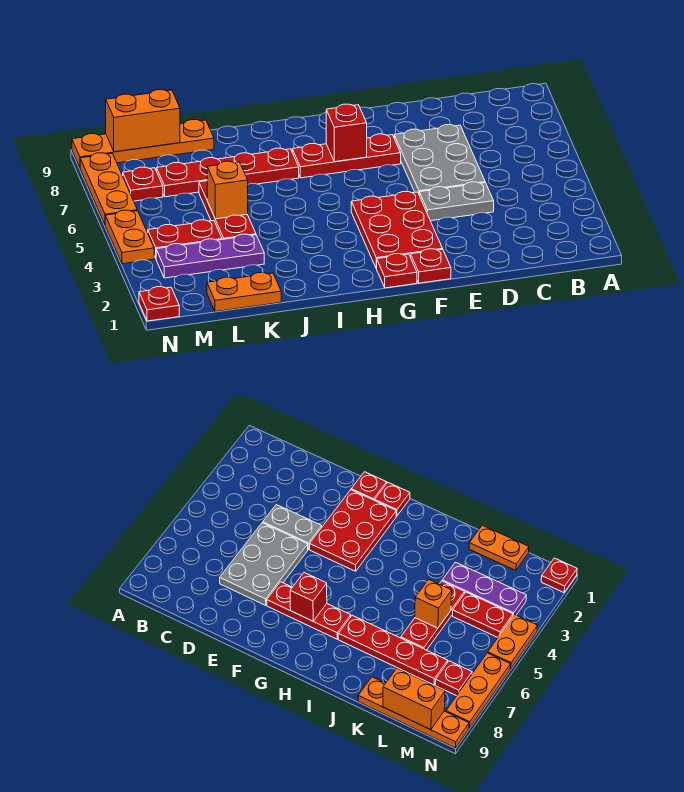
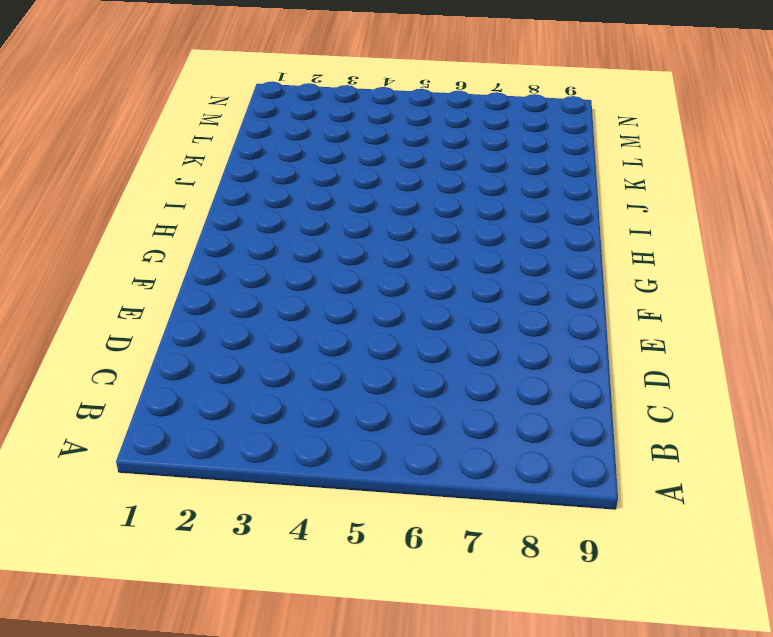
none -> grey 1x2 plate [419,182,494,221]
none -> grey 2x3 plate [394,125,485,194]
none -> red 1x1 plate [411,249,451,283]

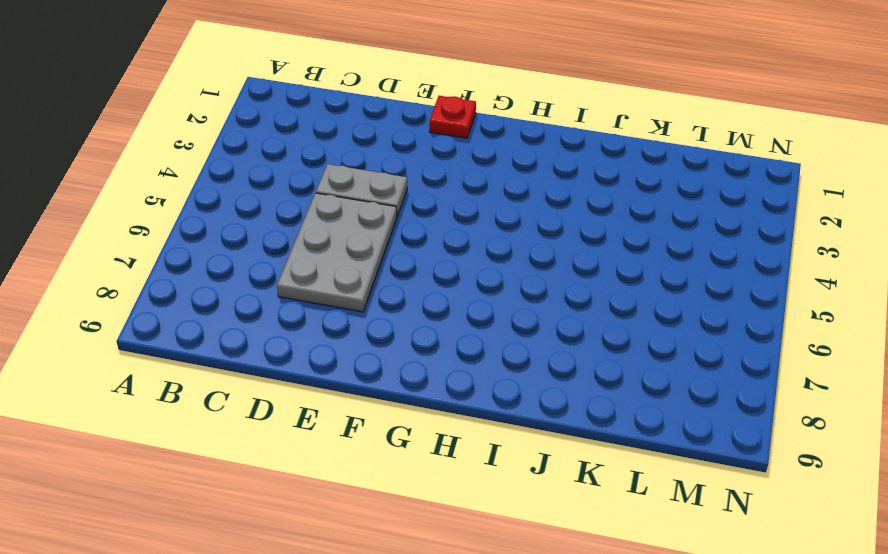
none -> red 2x3 plate [351,192,442,269]
none -> red 1x3 plate [292,134,401,178]
none -> red 1x1 plate [377,254,417,288]

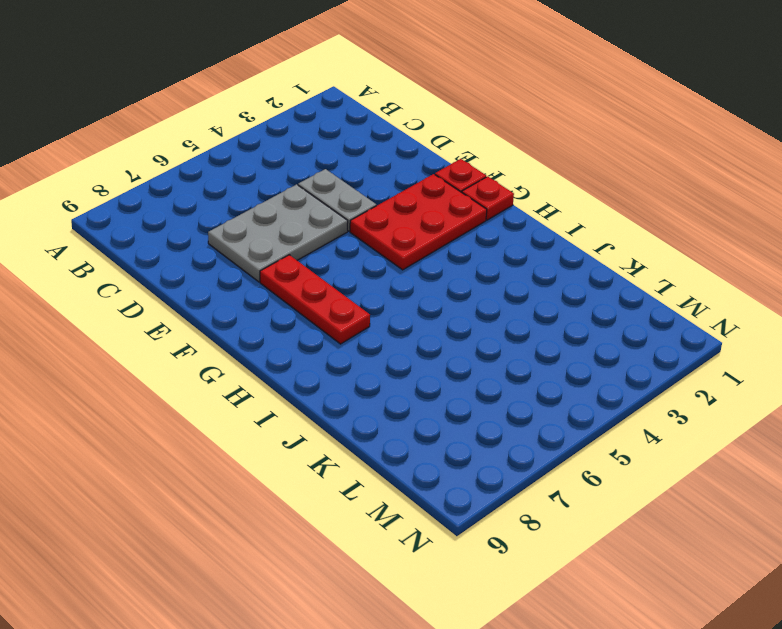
none -> red 1x4 plate [157,148,299,197]
none -> orange 1x2 plate [207,273,281,312]
none -> purple 1x3 plate [156,234,264,278]

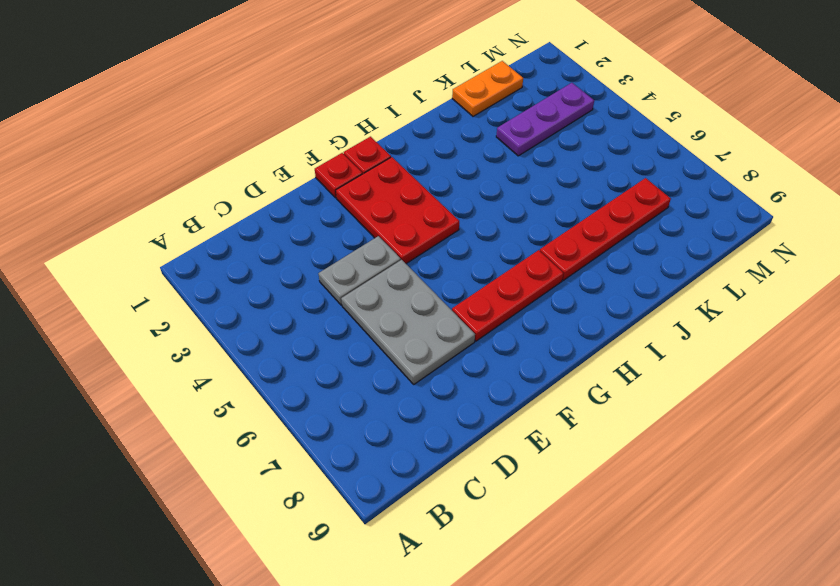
none -> red 1x3 plate [199,181,256,240]
none -> orange 1x4 plate [72,120,214,167]
none -> red 1x2 plate [148,220,222,258]

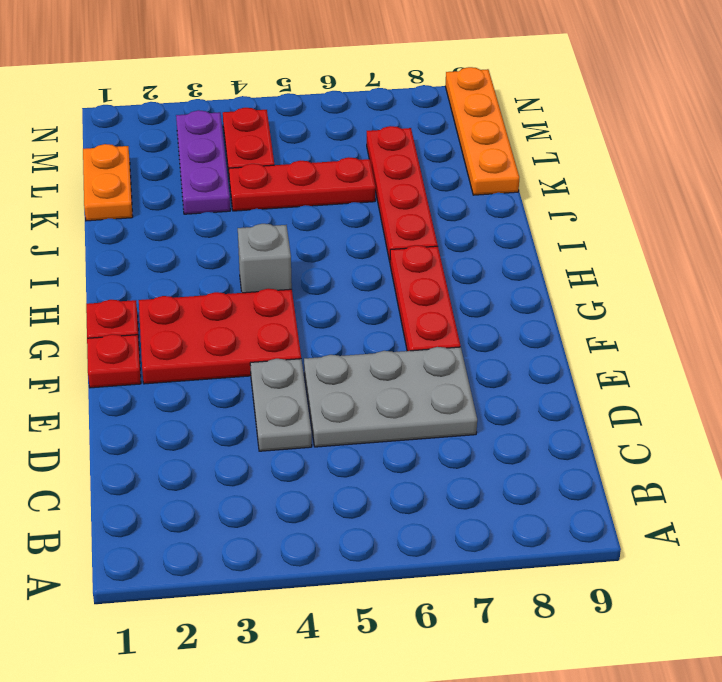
grey 1x1 brick [238,224,292,293] -> none
none -> red 1x1 plate [123,167,163,201]
none -> red 1x1 plate [139,287,179,321]
none -> orange 1x2 plate [105,210,154,264]

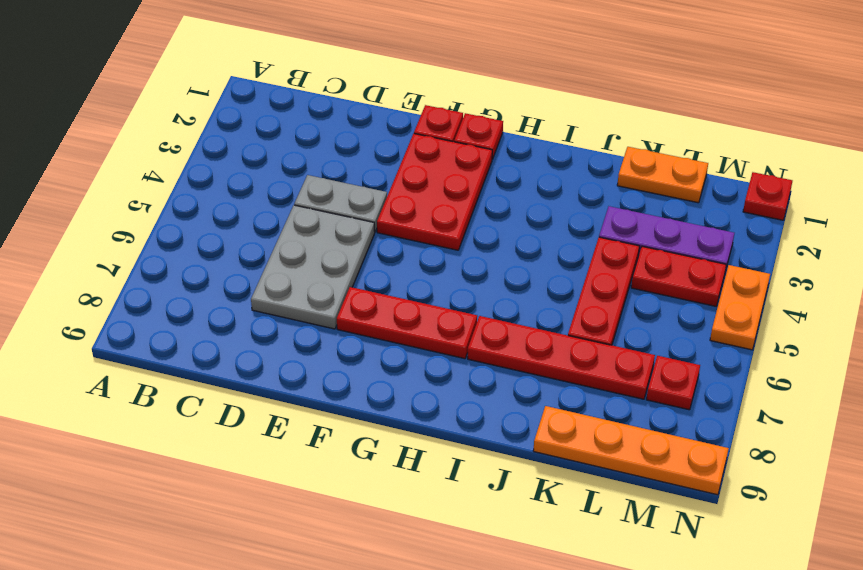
none -> orange 1x3 plate [80,153,137,224]
none -> red 1x1 brick [326,104,367,162]
none -> orange 1x1 brick [207,161,248,219]

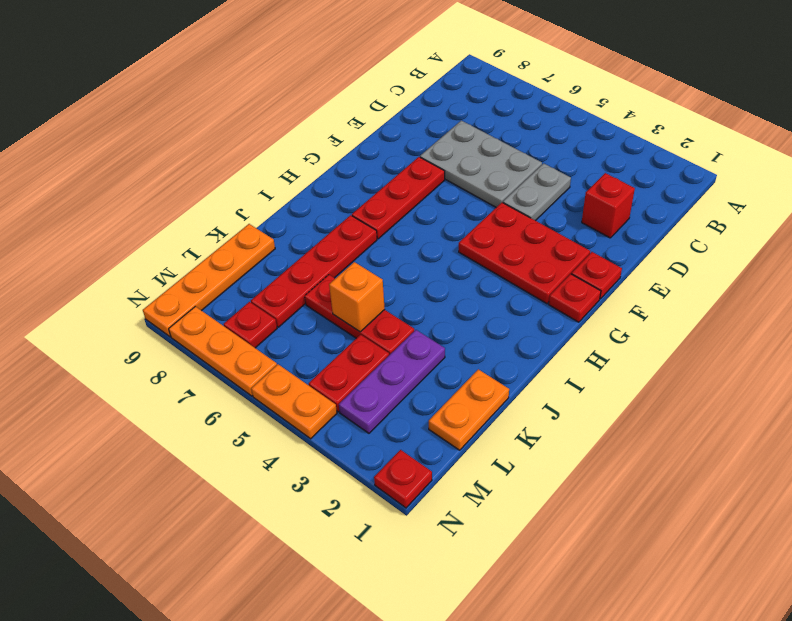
red 1x1 brick [582,173,635,238] -> red 1x1 brick moved to [326,104,367,162]
none -> orange 1x2 brick [106,90,180,152]

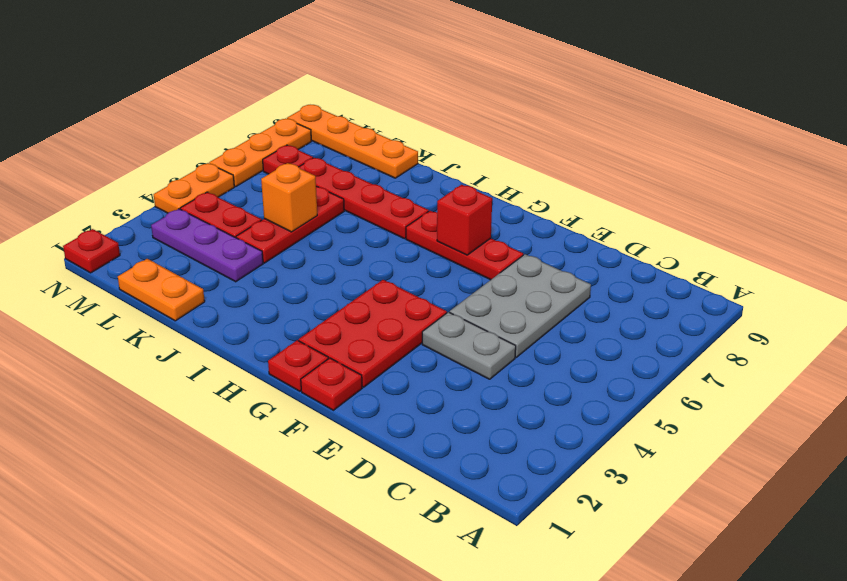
none -> orange 1x2 brick [106,90,180,152]

